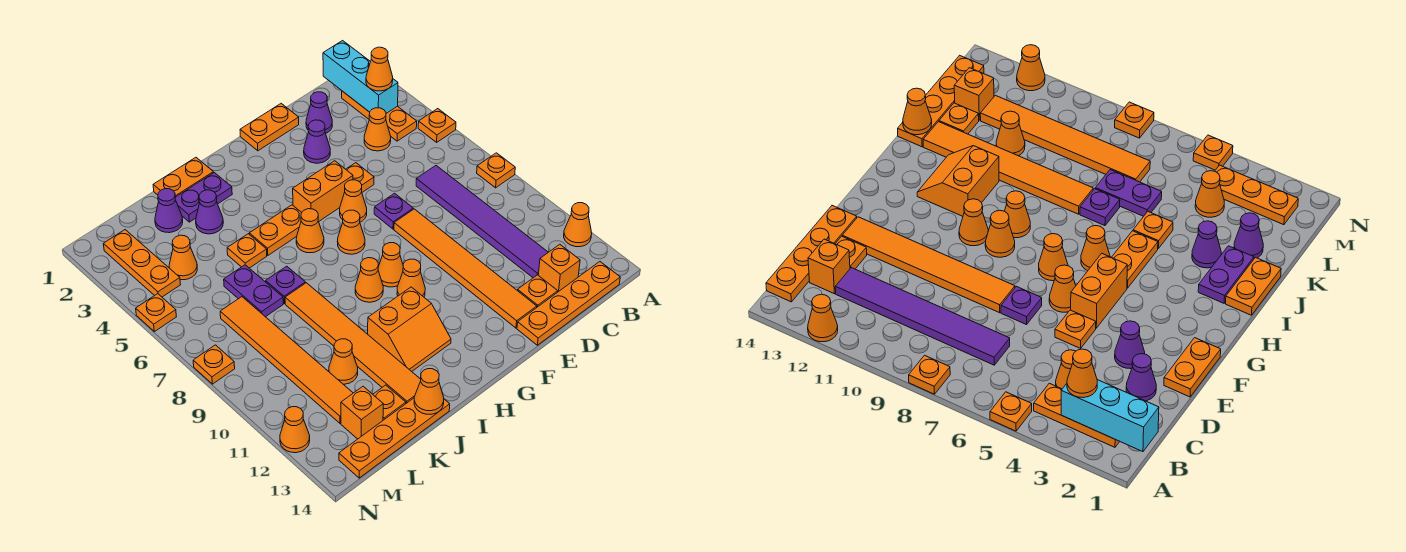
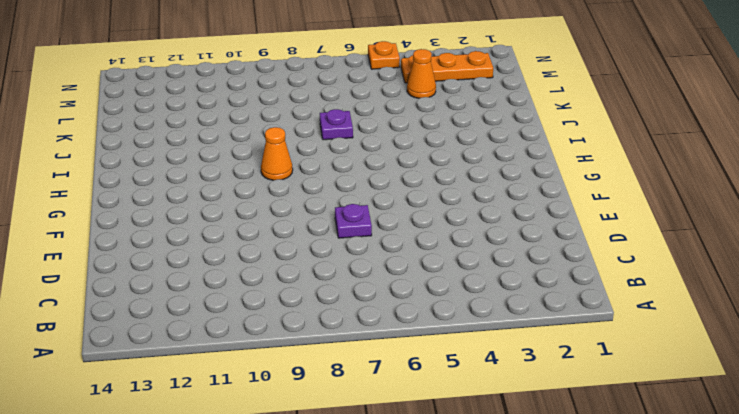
none -> orange 1x1 plate [418,109,456,142]
none -> orange 1x1 plate [477,153,515,188]
none -> orange 1x1 cone [564,203,592,247]
none -> orange 1x3 plate [342,91,417,141]

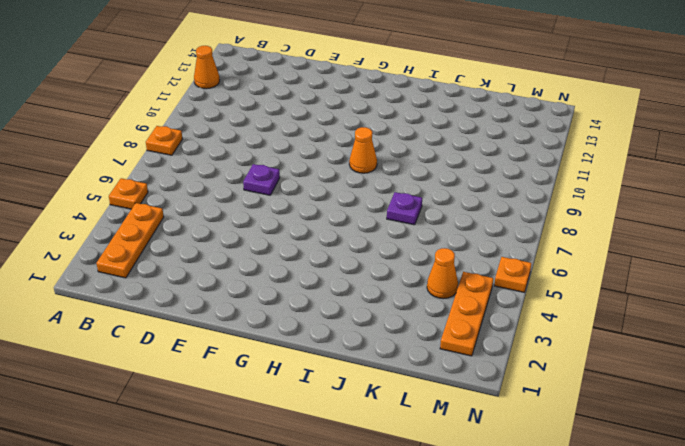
none -> orange 1x4 plate [517,262,620,345]
none -> orange 1x1 cone [364,108,391,151]
none -> purple 1x6 tile [416,166,548,278]
none -> orange 1x1 brick [538,244,580,292]

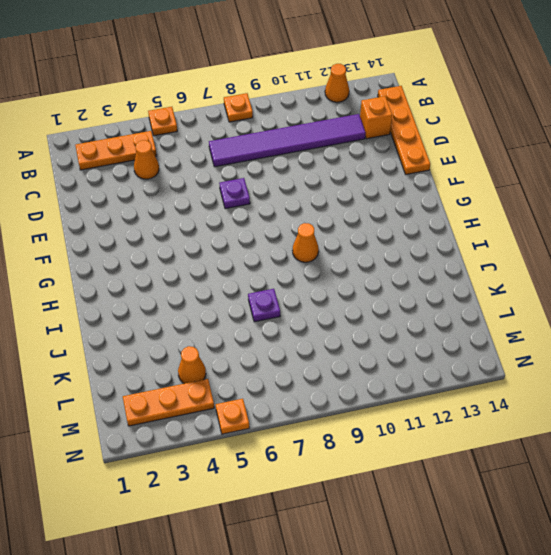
none -> purple 1x1 cone [306,92,332,133]
none -> orange 1x1 plate [517,275,558,307]
none -> orange 1x2 plate [240,104,299,151]
none -> purple 1x1 cone [304,120,330,163]

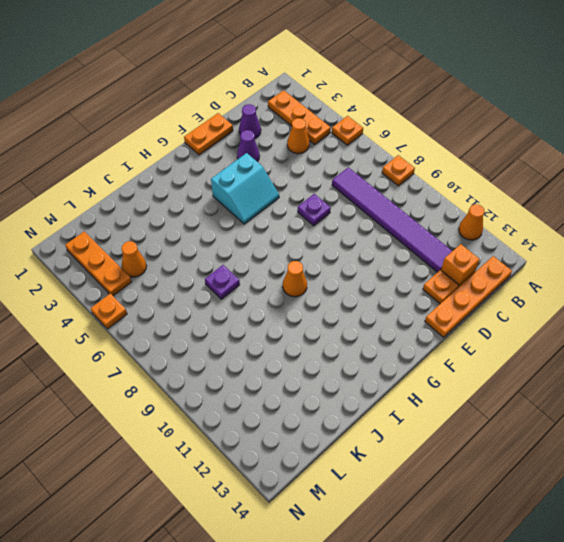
cyan 2x2 slope [211,153,279,224] -> orange 1x2 brick [293,161,353,221]
none -> orange 1x1 plate [346,163,374,192]
none -> orange 1x6 tile [394,209,537,328]
none -> orange 1x1 cone [340,180,367,222]
none -> orange 1x1 cone [337,210,365,254]

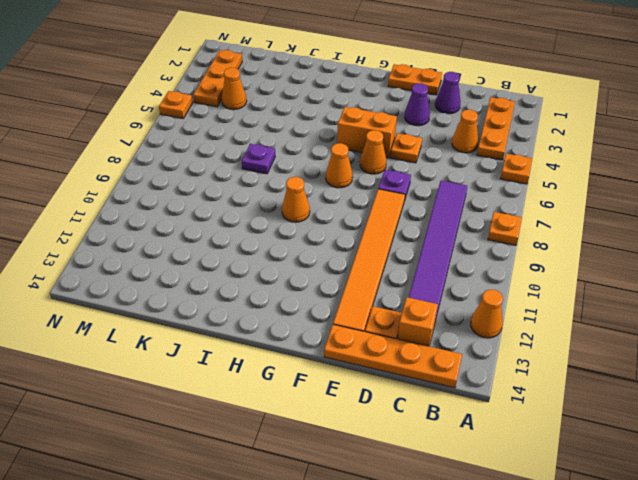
none -> orange 1x1 cone [378,243,403,287]
none -> orange 1x1 cone [397,259,425,297]
none -> orange 1x2 plate [249,205,302,255]
none -> orange 1x1 cone [296,209,324,253]

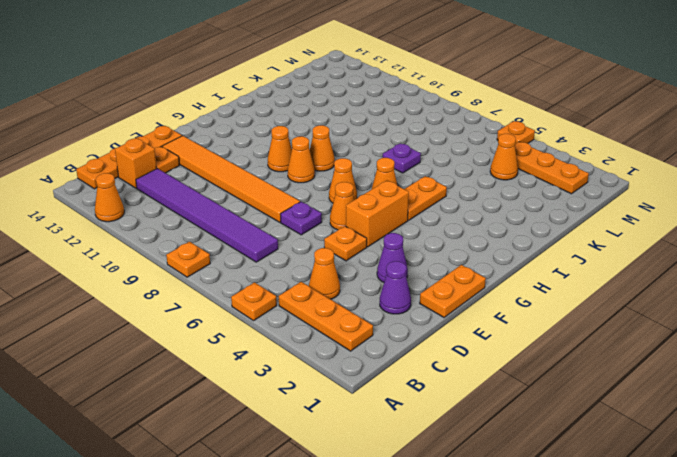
none -> orange 2x2 slope [368,287,451,371]
none -> orange 1x2 plate [153,158,213,197]
none -> purple 1x2 plate [175,173,232,222]
none -> purple 1x1 cone [196,190,223,234]

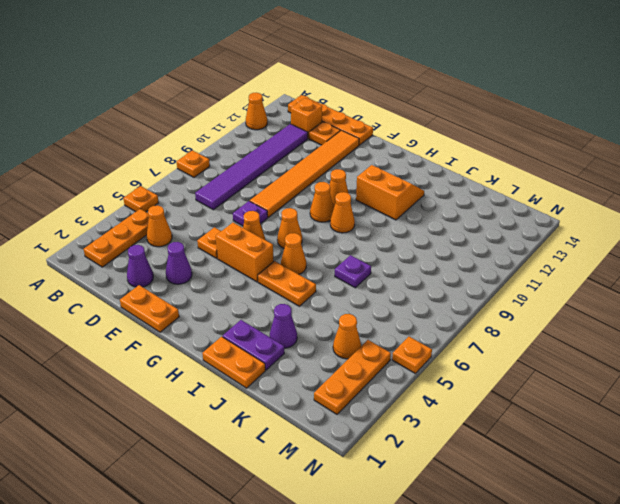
none -> orange 1x1 plate [227,234,267,268]
none -> orange 1x6 tile [285,283,421,403]
none -> orange 1x4 plate [339,398,450,478]
none -> purple 1x1 cone [155,189,183,233]

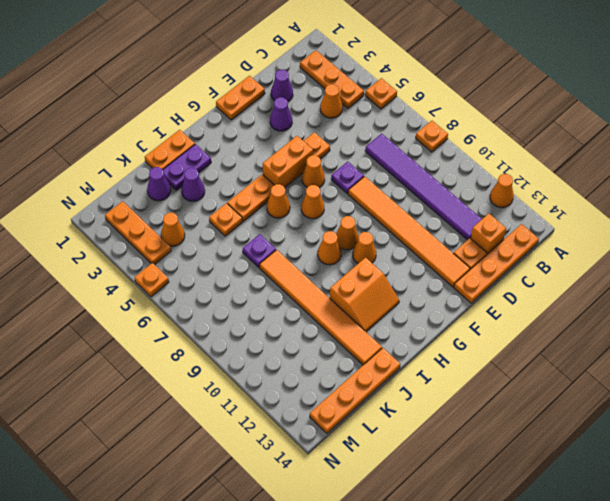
none -> purple 1x2 plate [224,265,283,317]
none -> orange 1x1 cone [329,339,358,384]
none -> orange 1x1 plate [373,385,406,420]
none -> orange 1x6 tile [220,297,353,423]

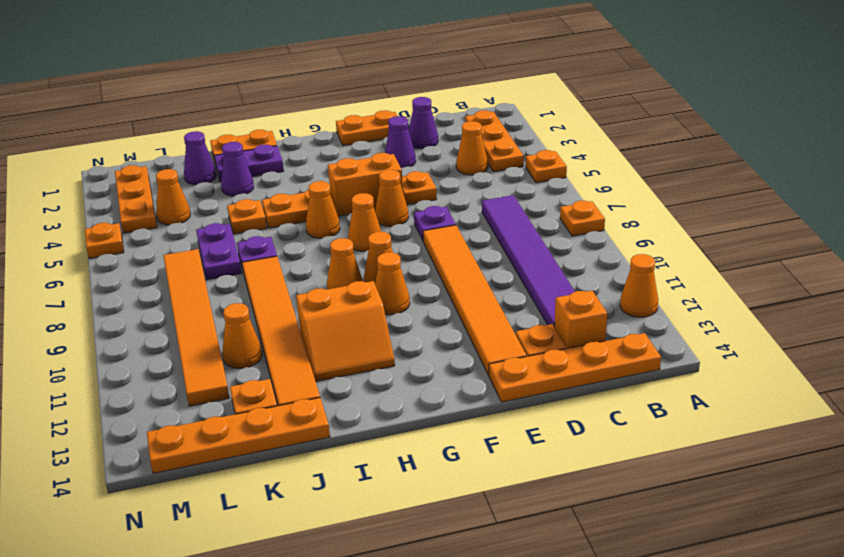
none -> orange 1x1 brick [341,386,383,439]
none -> orange 1x1 plate [193,345,235,384]
none -> orange 1x1 cone [280,407,310,453]
none -> cyan 1x3 brick [323,41,398,113]

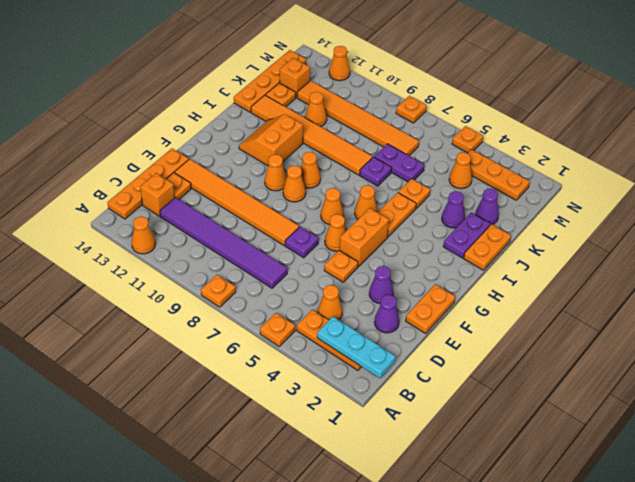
cyan 1x3 plate [317,317,396,378] -> cyan 1x3 brick [323,41,398,113]
none -> orange 1x1 cone [414,369,444,414]
none -> orange 1x1 cone [366,47,393,91]

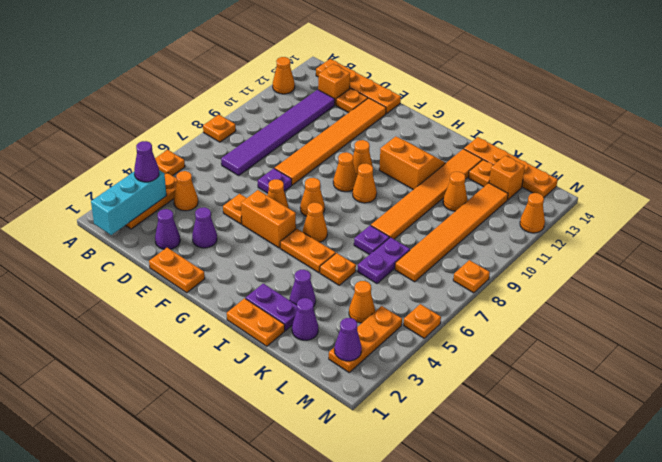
purple 1x1 cone [134,141,159,182] -> orange 1x1 cone [366,47,393,91]
purple 1x1 cone [334,318,362,361] -> none
none -> orange 1x1 cone [414,369,444,414]

